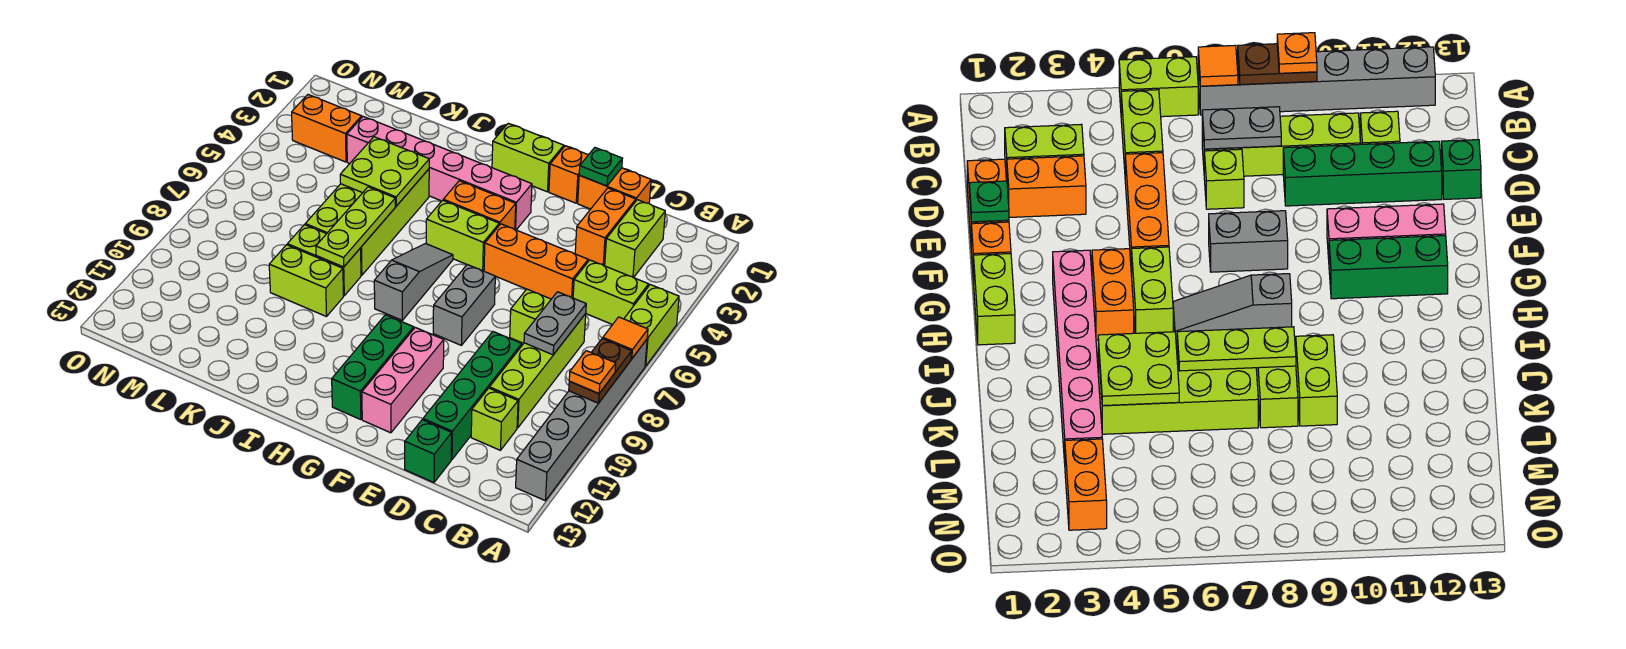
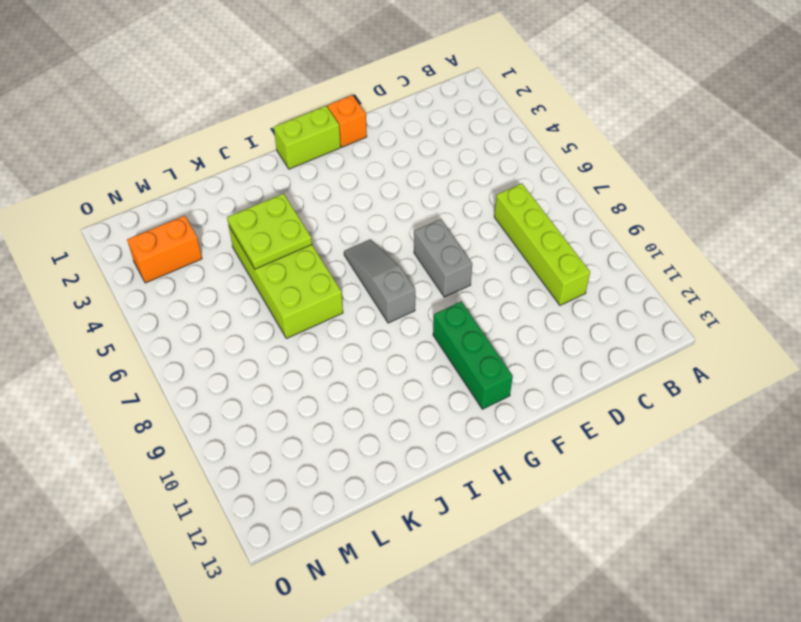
none -> lime 1x2 brick [624,285,679,366]
none -> grey 1x6 brick [516,340,647,501]
none -> lime 1x2 brick [573,260,649,325]
none -> lime 1x2 brick [605,200,665,278]

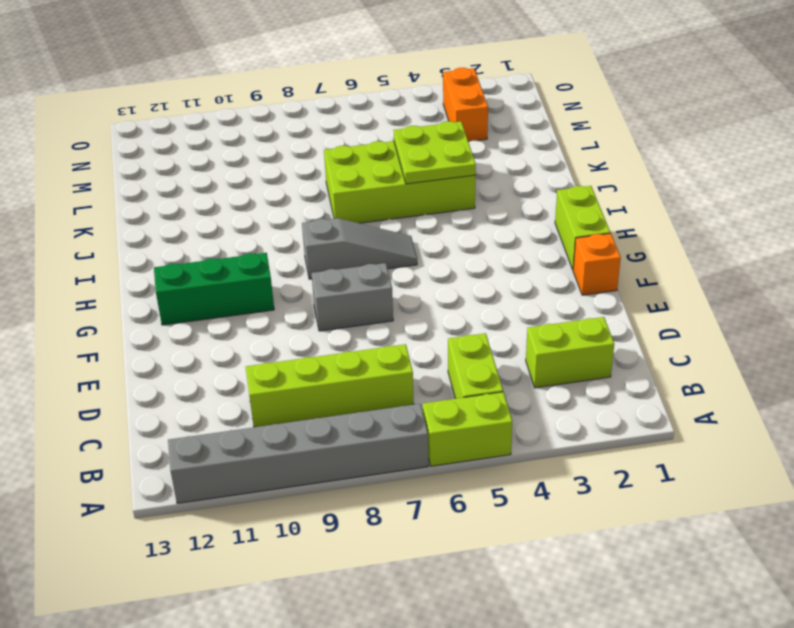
none -> lime 1x1 brick [471,388,518,450]
none -> orange 1x2 brick [578,168,651,209]
none -> orange 1x2 brick [575,188,636,266]
none -> orange 1x3 brick [484,224,588,299]

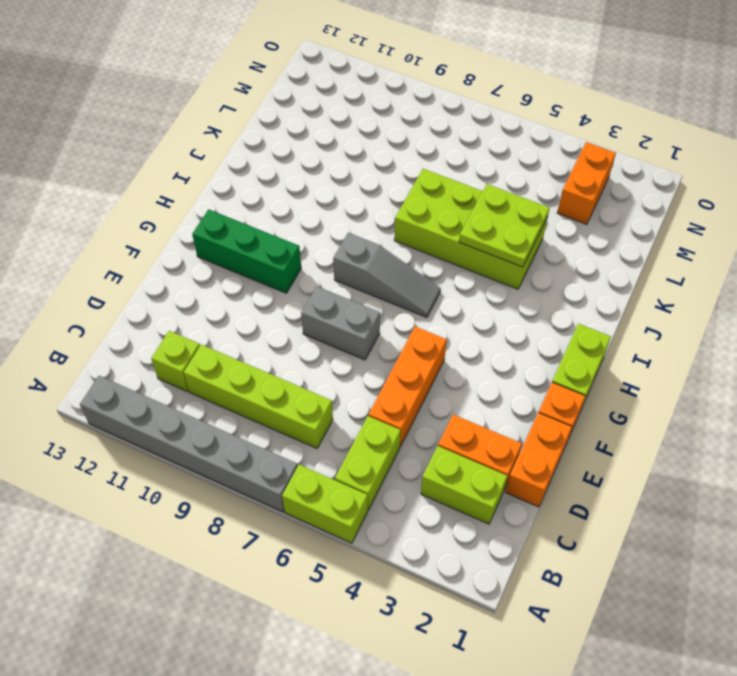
none -> lime 1x1 brick [510,289,551,343]
none -> green 1x4 brick [423,332,522,460]
none -> green 1x1 brick [405,420,452,483]
none -> pink 1x3 brick [362,328,444,433]

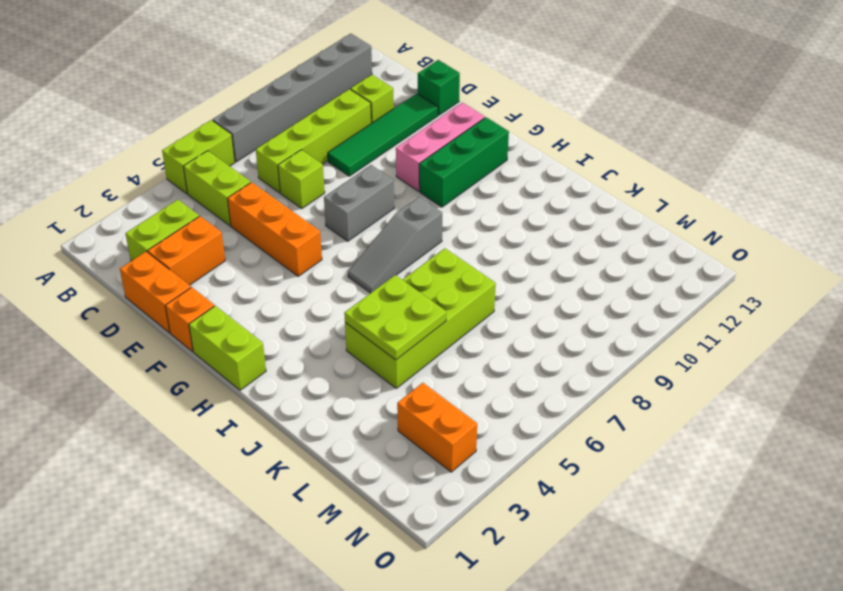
green 1x4 tile [328,94,438,176] -> green 1x4 brick [423,332,522,460]
none -> pink 1x6 brick [347,117,532,230]
none -> orange 1x2 brick [443,181,516,230]
none -> lime 1x2 brick [426,200,499,271]
none -> lime 1x2 brick [287,225,361,296]

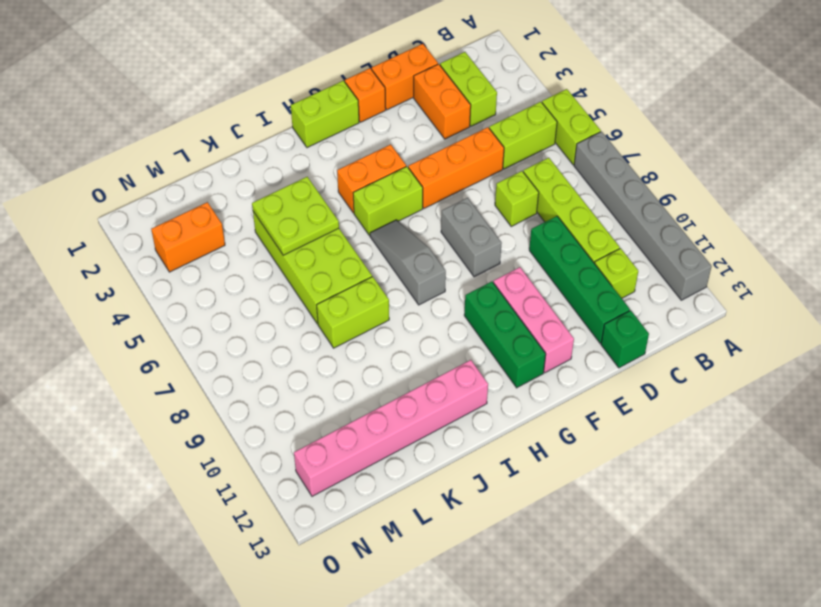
pink 1x6 brick [294,360,488,496] -> pink 1x6 brick moved to [347,117,532,230]
none -> lime 1x2 brick [269,245,343,317]
none -> orange 1x1 tile [603,317,648,359]
none -> brown 1x2 plate [569,338,632,403]
none -> grey 1x2 plate [524,292,586,355]

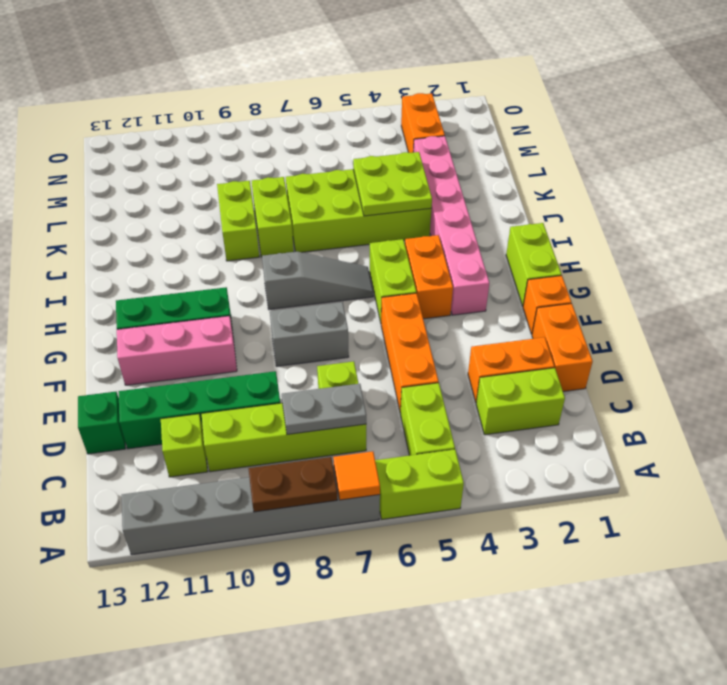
none -> green 1x1 plate [579,148,622,186]
none -> lime 1x3 plate [316,187,395,267]
none -> orange 1x1 plate [569,351,616,394]

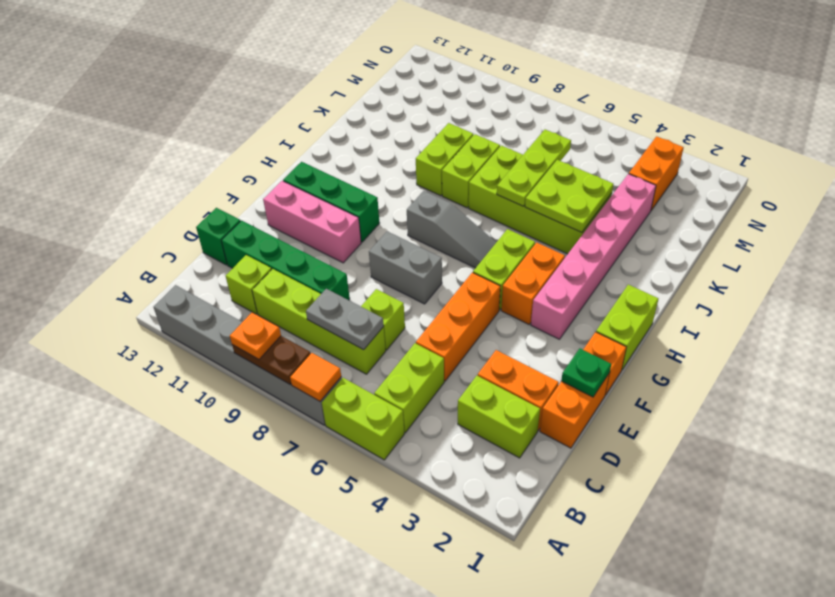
lime 1x3 plate [497,130,571,206] -> lime 1x3 plate turned to [316,187,395,267]

